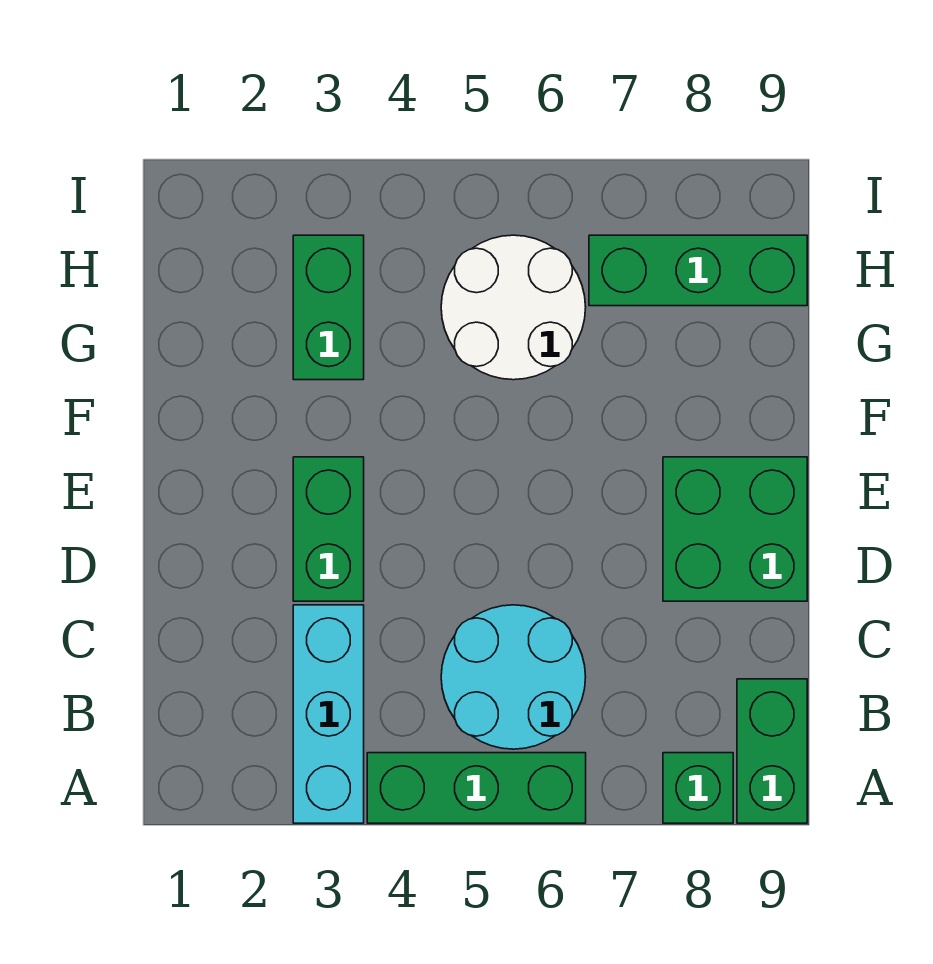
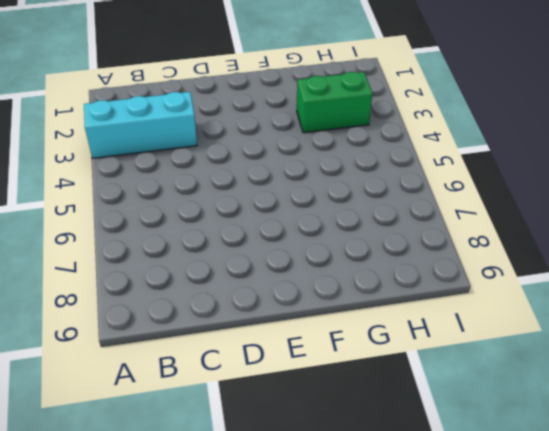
none -> green 1x3 brick [367,753,586,823]
none -> green 1x1 brick [663,753,733,823]

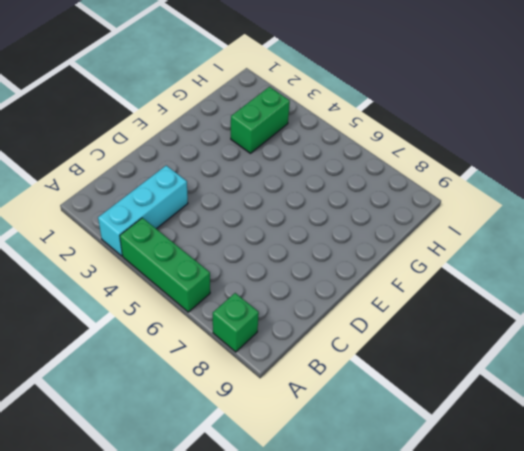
none -> green 1x2 brick [737,679,807,823]
none -> cyan 2x2 round brick [441,605,586,749]

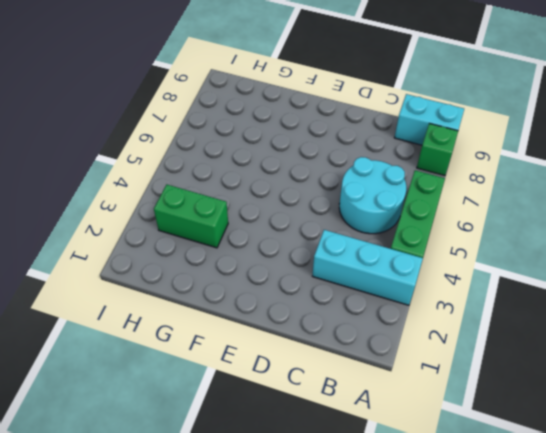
cyan 1x2 brick [394,94,464,145] -> green 1x2 brick [737,679,807,823]
none -> green 1x2 brick [293,457,364,601]
none -> green 2x2 brick [663,457,807,601]

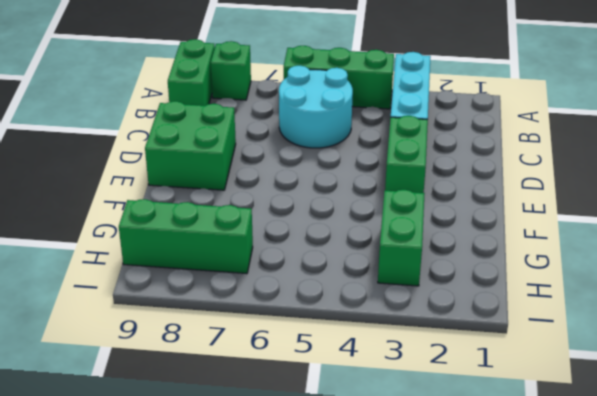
none -> white 2x2 round brick [441,235,586,380]

